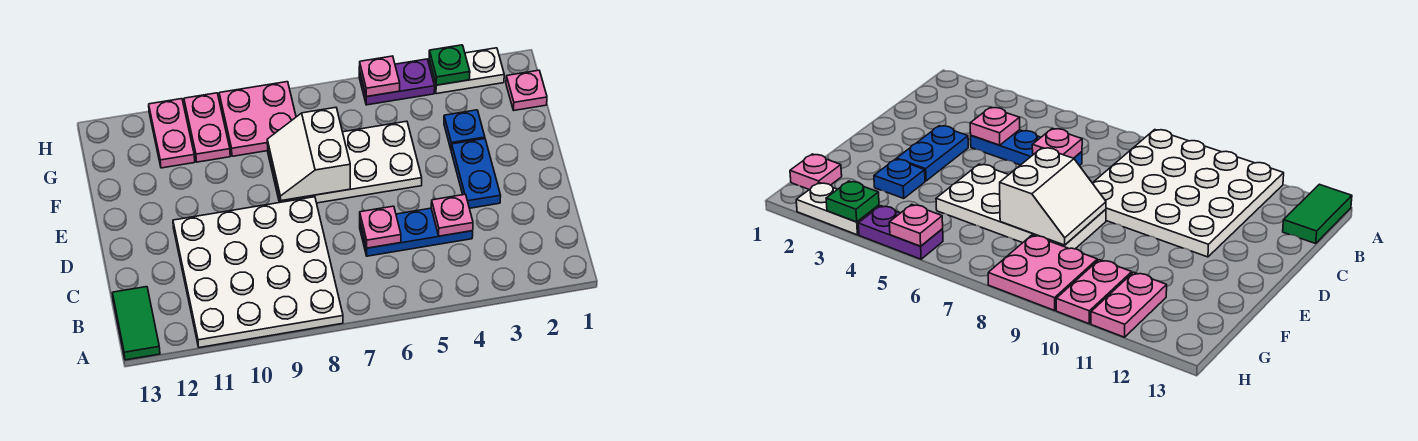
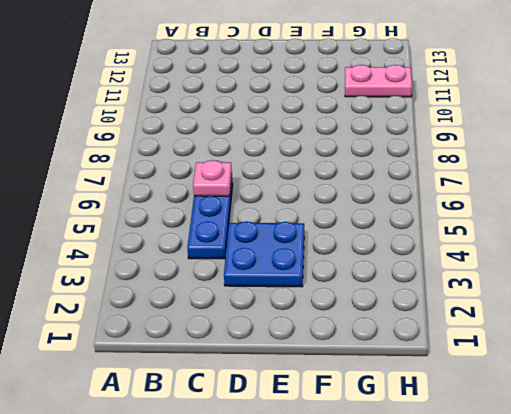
blue 2x2 plate [224,221,304,287] -> blue 1x2 plate [451,139,501,208]
none -> white 4x4 plate [173,197,343,348]
none -> green 1x2 tile [113,287,160,360]
none -> white 2x4 plate [268,121,422,203]

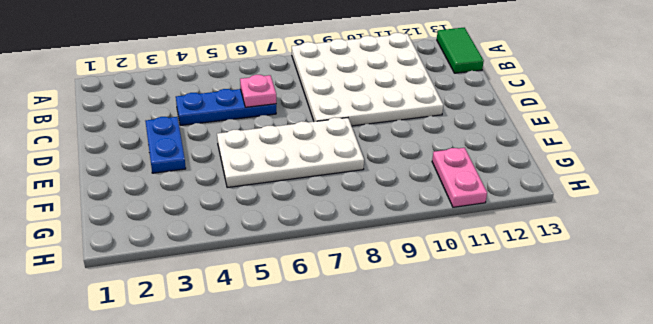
none -> blue 1x1 plate [444,110,485,149]
none -> pink 1x1 plate [506,70,547,110]
none -> pink 2x2 plate [219,82,296,156]

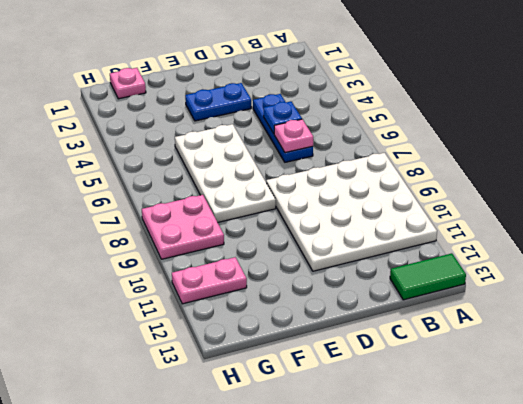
blue 1x1 plate [264,101,302,134] -> blue 1x1 plate moved to [444,110,485,149]
none -> pink 1x2 plate [184,93,230,162]
none -> white 1x2 plate [429,48,504,94]
none -> purple 1x2 plate [359,59,435,105]

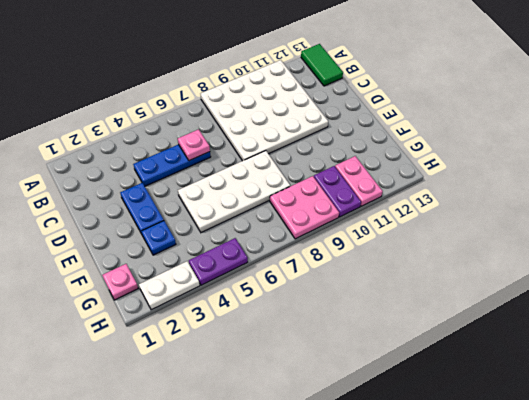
purple 1x2 plate [314,166,361,217] -> pink 1x2 plate [184,93,230,162]
none -> pink 1x1 plate [431,194,473,236]
none -> white 2x2 slope [267,107,350,201]
none -> green 1x1 plate [429,45,470,85]

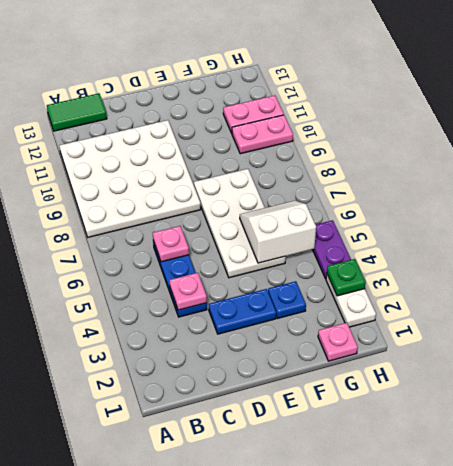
white 2x2 slope [240,201,316,263] -> white 2x2 slope moved to [267,107,350,201]
none -> pink 2x2 plate [219,82,296,156]
none -> pink 1x1 plate [359,56,400,97]

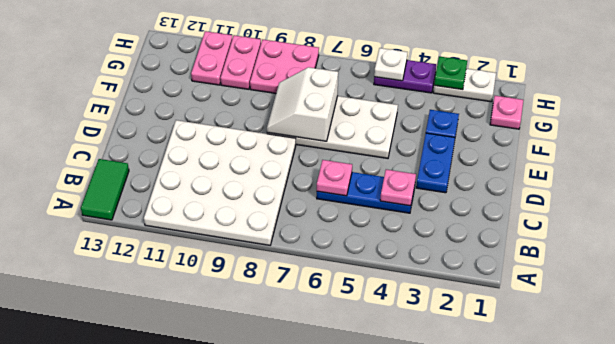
white 1x1 plate [374,48,408,81] -> pink 1x1 plate [359,56,400,97]

